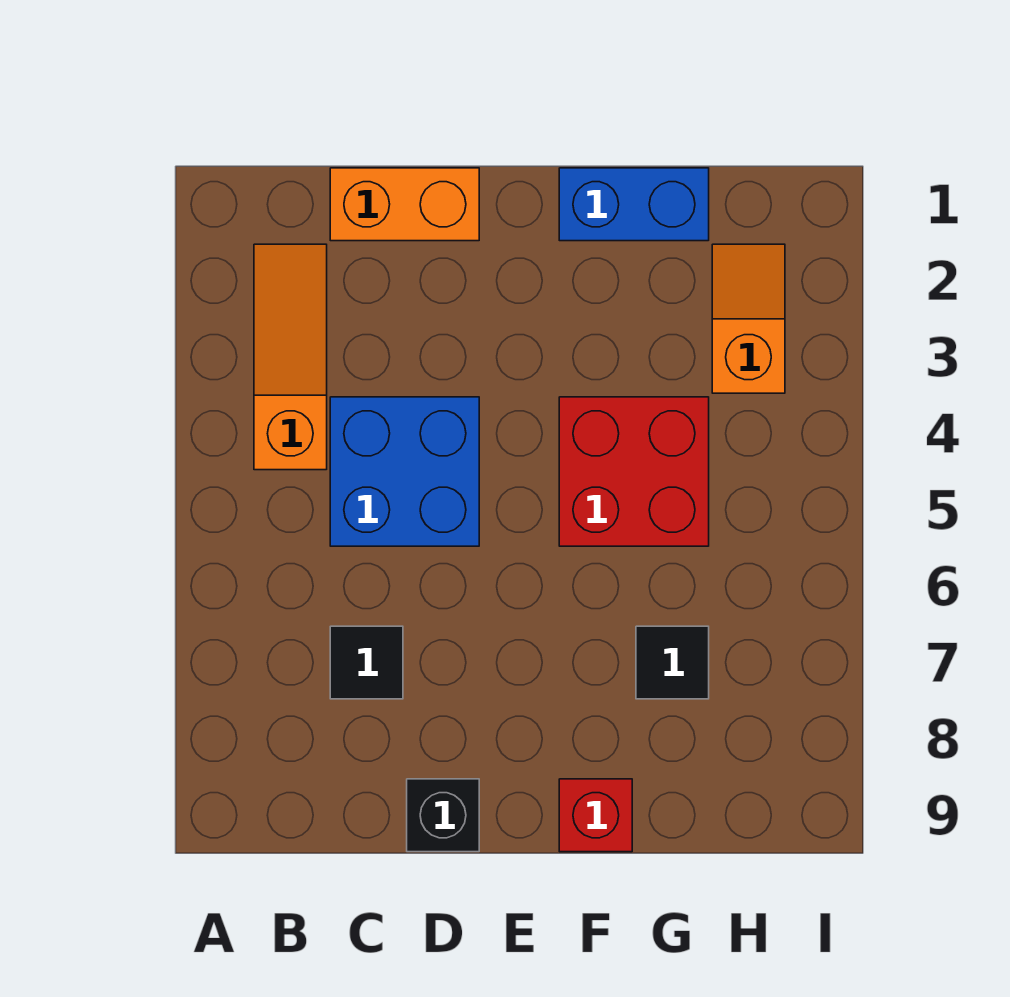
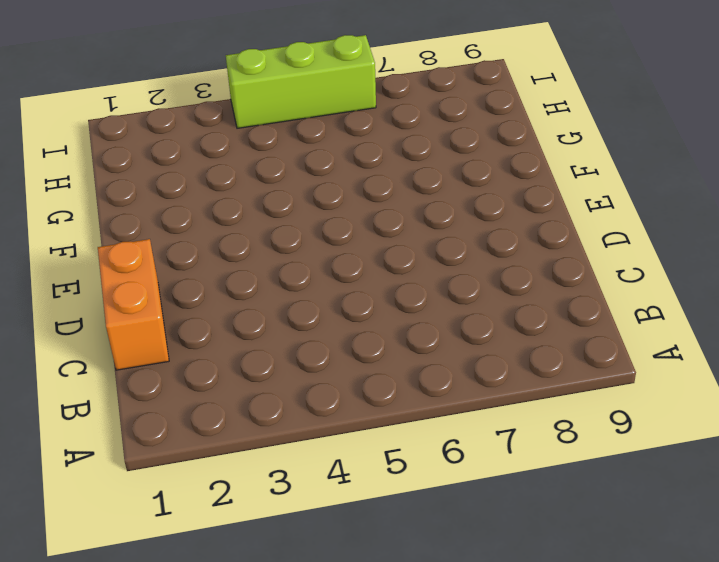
lime 1x3 brick [226,35,376,128] -> none
none -> orange 1x3 slope [254,244,327,470]
none -> blue 2x2 brick [330,397,479,546]

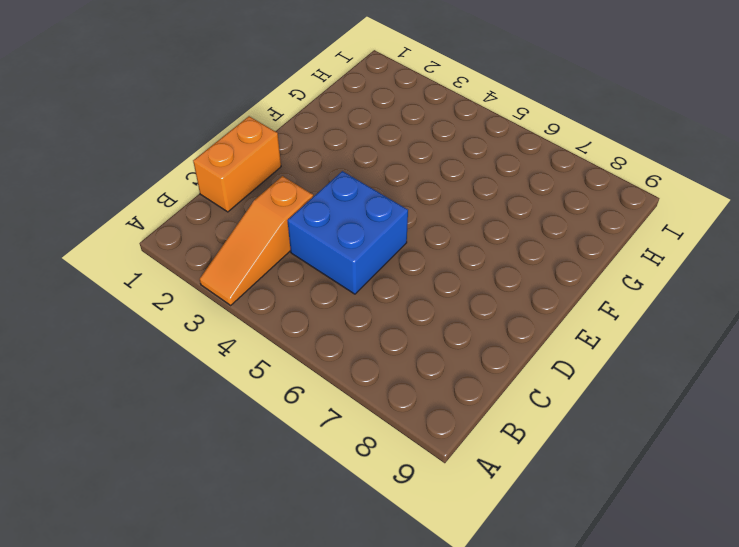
orange 1x3 slope [200,176,313,305] -> orange 1x3 slope turned to [254,244,327,470]
none -> black 1x1 tile [330,626,403,699]
none -> black 1x1 brick [407,779,479,852]

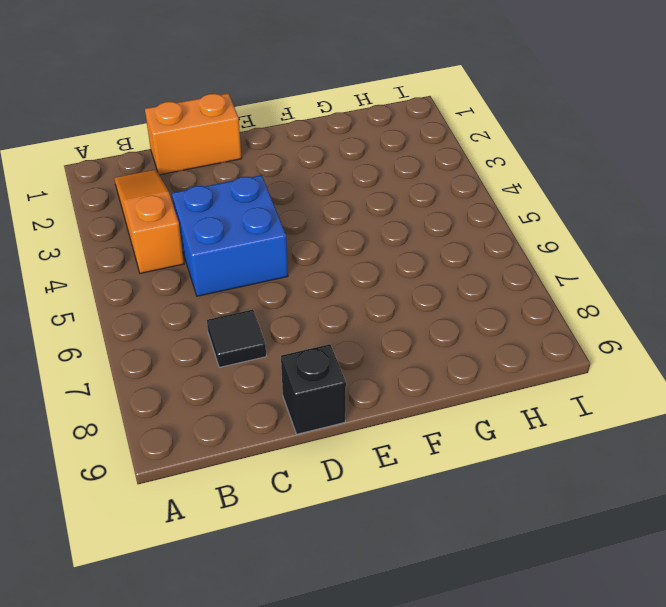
none -> blue 1x2 brick [559,168,709,241]
none -> red 2x2 brick [559,397,709,546]

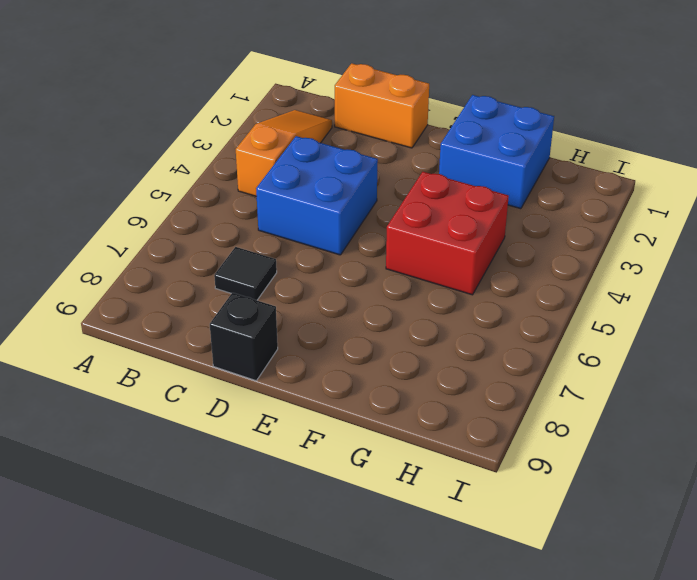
blue 2x2 brick [439,95,554,209] -> blue 1x2 brick [559,168,709,241]
none -> red 1x1 brick [559,779,632,852]
none -> black 1x1 tile [636,626,709,699]

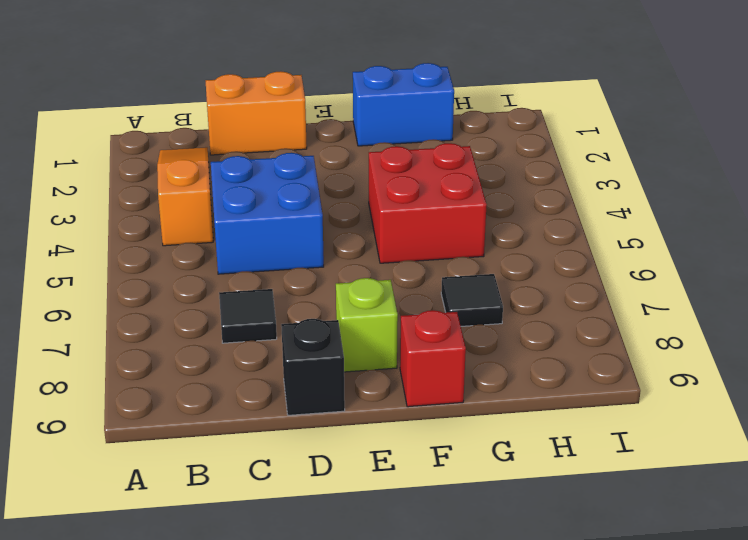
lime 1x1 brick [336,278,398,372] -> none
none -> orange 1x2 slope [712,244,785,393]

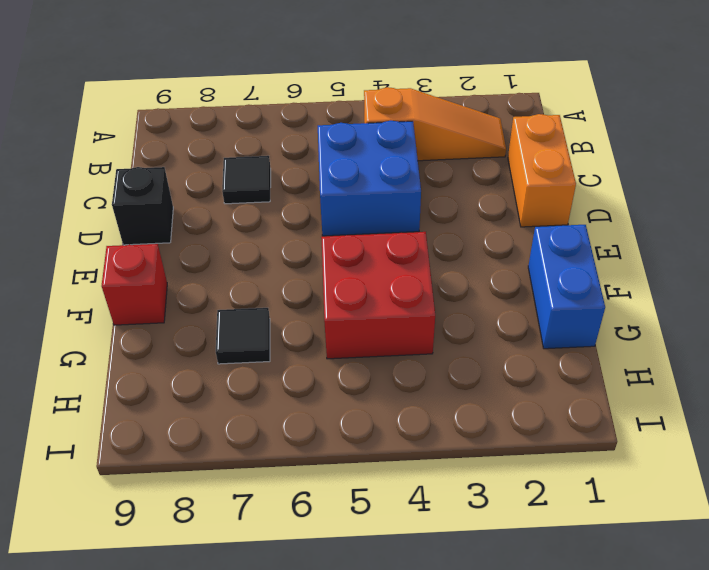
none -> orange 1x2 slope [712,244,785,393]

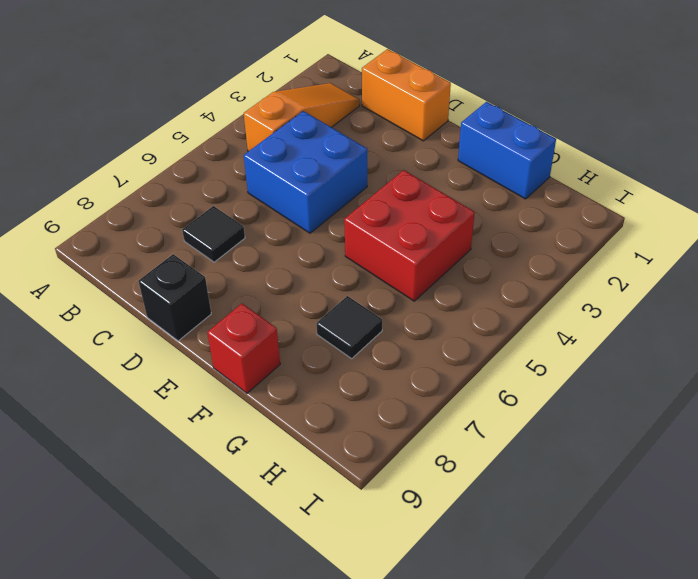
none -> orange 1x2 slope [712,244,785,393]

